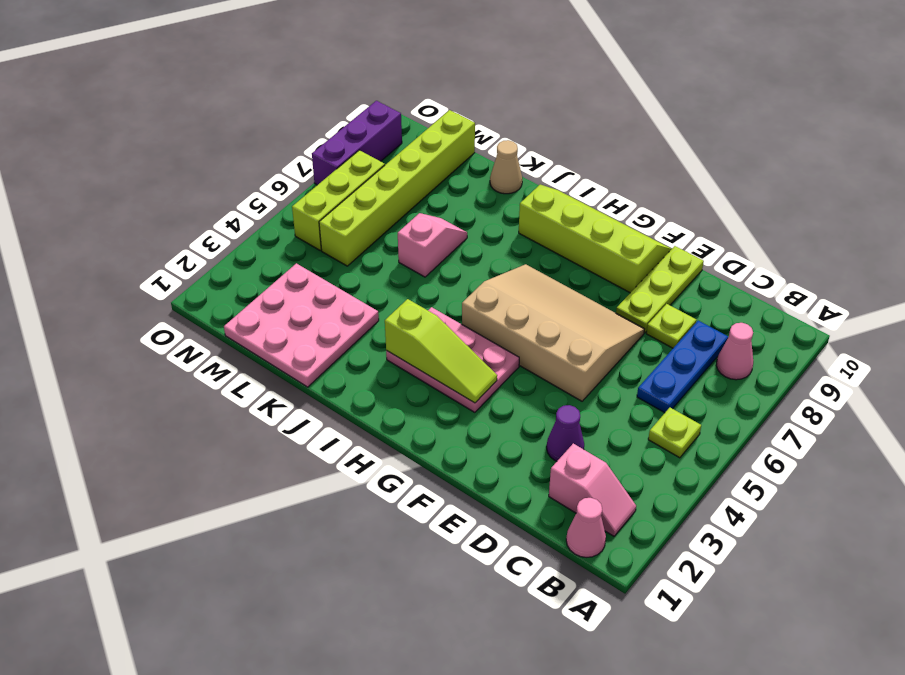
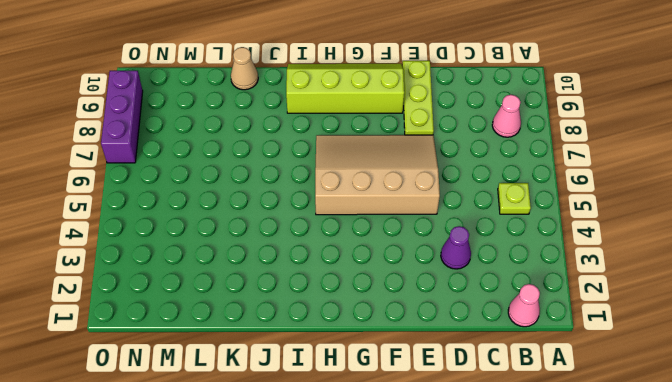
none -> pink 1x2 slope [549,443,636,536]
none -> blue 1x3 plate [637,321,728,413]
none -> lime 1x1 plate [646,304,696,348]

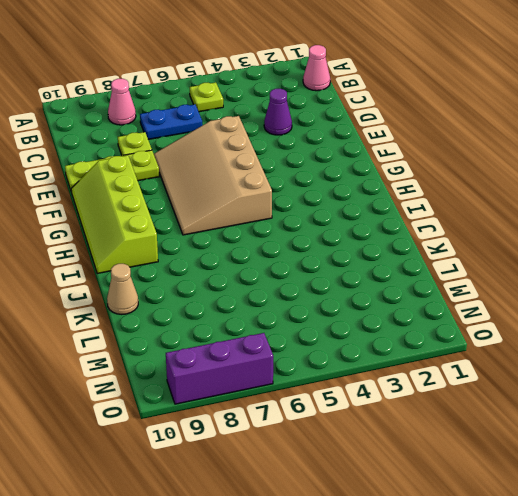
blue 1x2 plate [140,104,203,139] -> blue 1x3 plate [637,321,728,413]
none -> pink 1x2 slope [549,443,636,536]
none -> pink 2x3 plate [386,307,519,412]
none -> pink 3x3 plate [224,263,379,387]

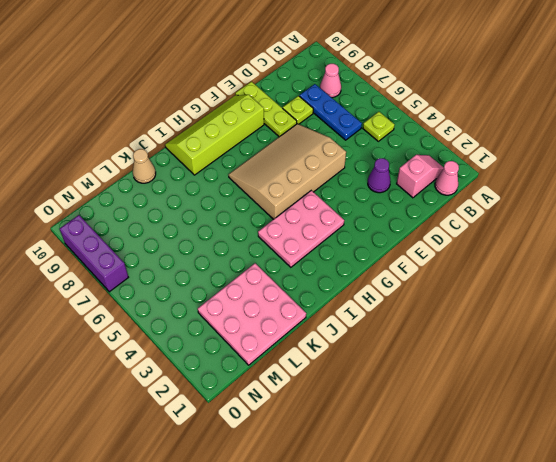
none -> pink 1x2 slope [398,213,467,277]
none -> lime 1x6 brick [319,110,475,266]
none -> lime 1x3 brick [292,150,385,250]

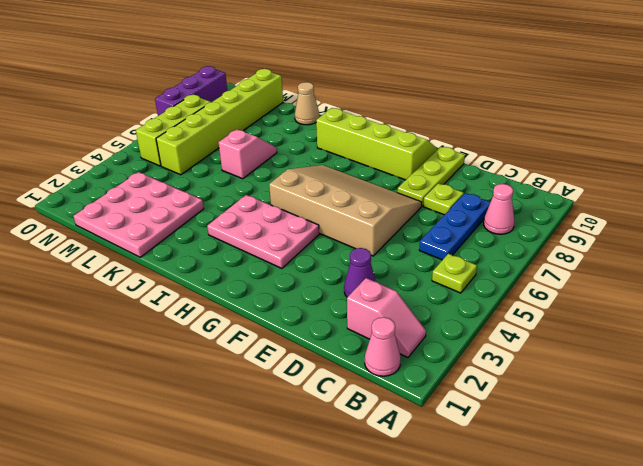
none -> lime 1x3 slope [385,299,497,403]

